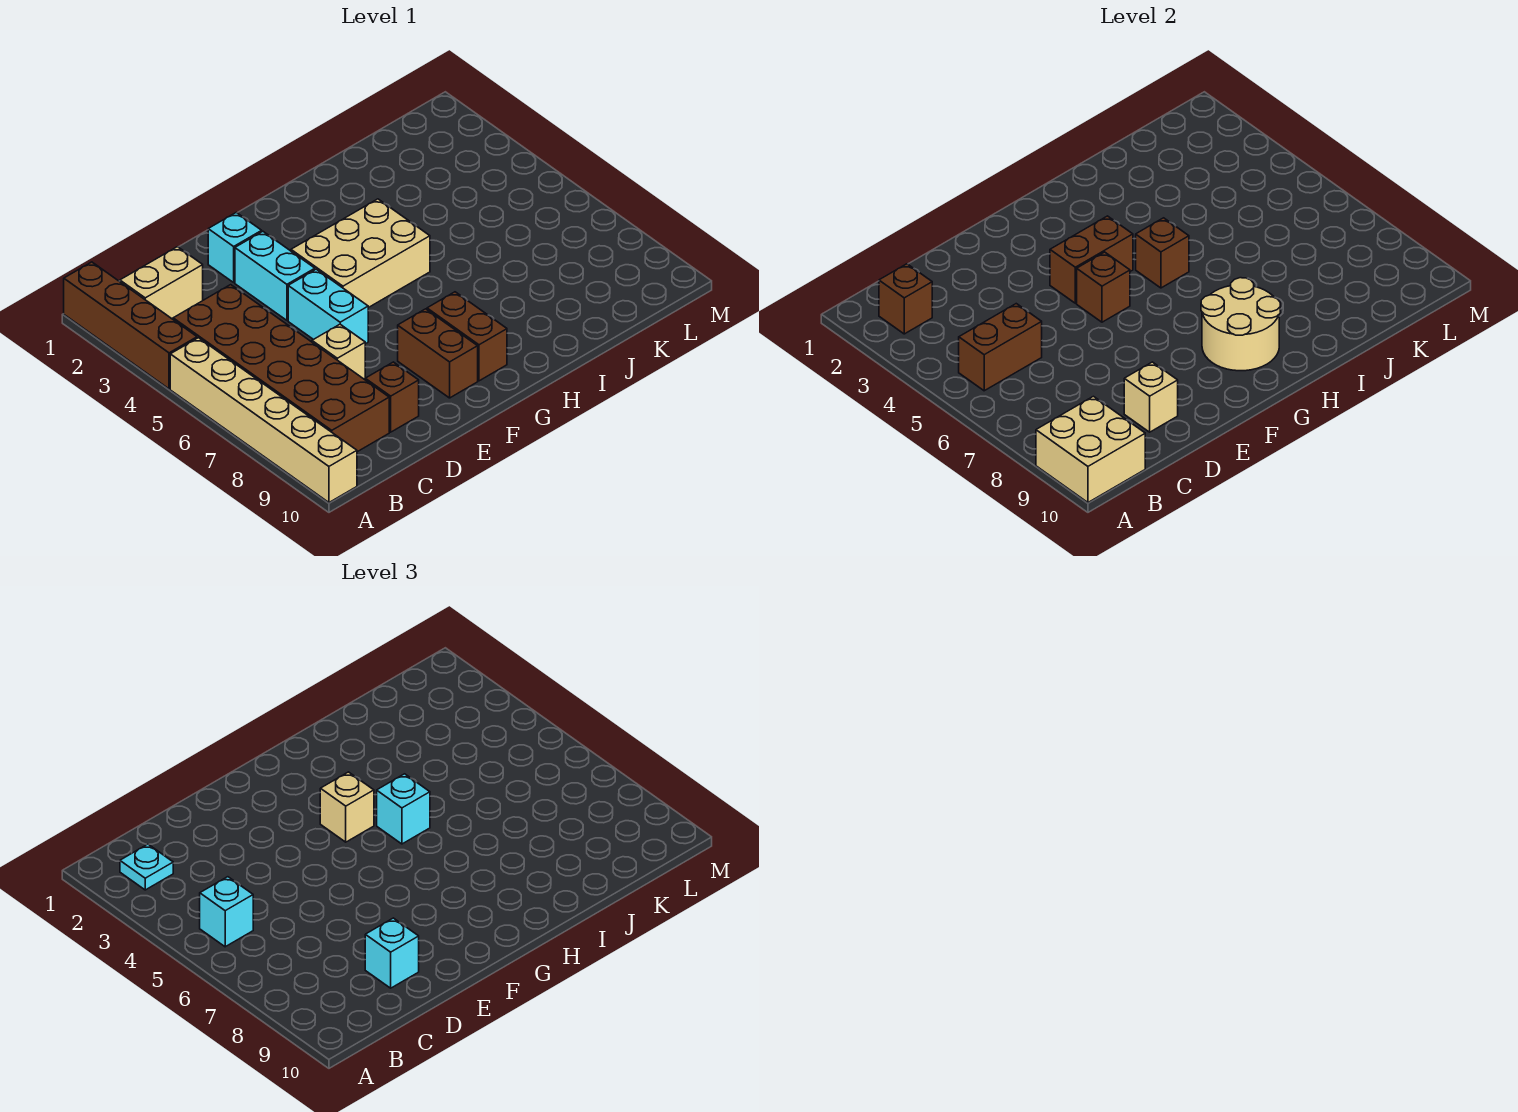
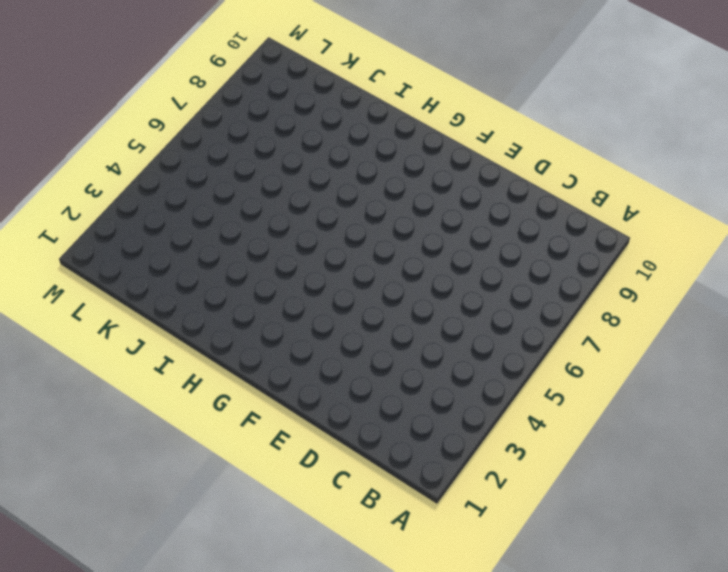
none -> brown 1x4 brick [64,262,197,389]
none -> tan 1x6 brick [170,338,357,502]
none -> tan 1x2 brick [120,247,203,319]

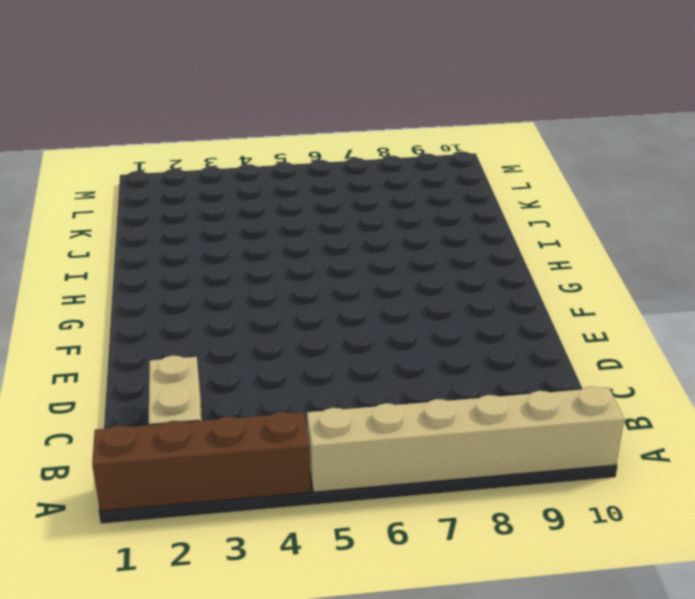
none -> brown 2x6 brick [173,285,389,452]
none -> tan 1x1 brick [312,324,365,379]
none -> brown 1x1 brick [365,362,419,432]

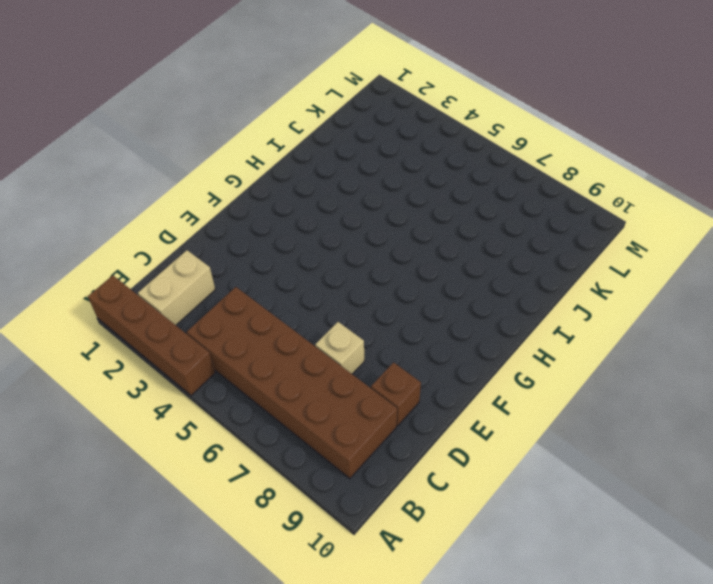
none -> tan 1x6 brick [170,338,357,502]
none -> cyan 1x1 brick [208,212,262,282]
none -> cyan 1x2 brick [235,232,315,320]

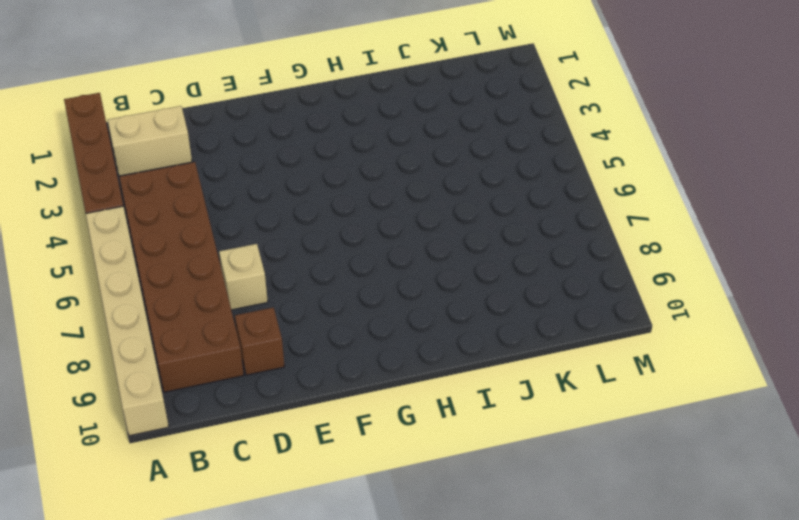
none -> cyan 1x1 brick [208,212,262,282]
none -> cyan 1x2 brick [235,232,315,320]
none -> cyan 1x2 brick [288,269,368,344]

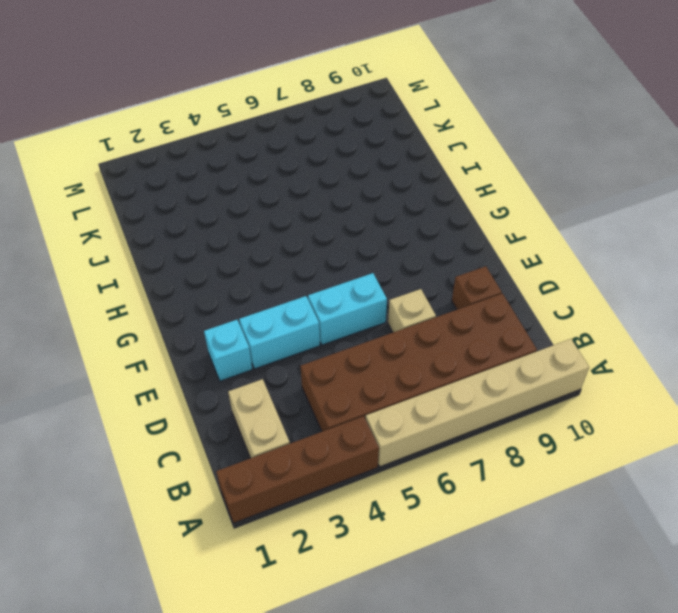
none -> tan 2x3 brick [291,199,430,308]
none -> brown 1x2 brick [398,309,478,398]
none -> brown 1x2 brick [427,292,507,381]

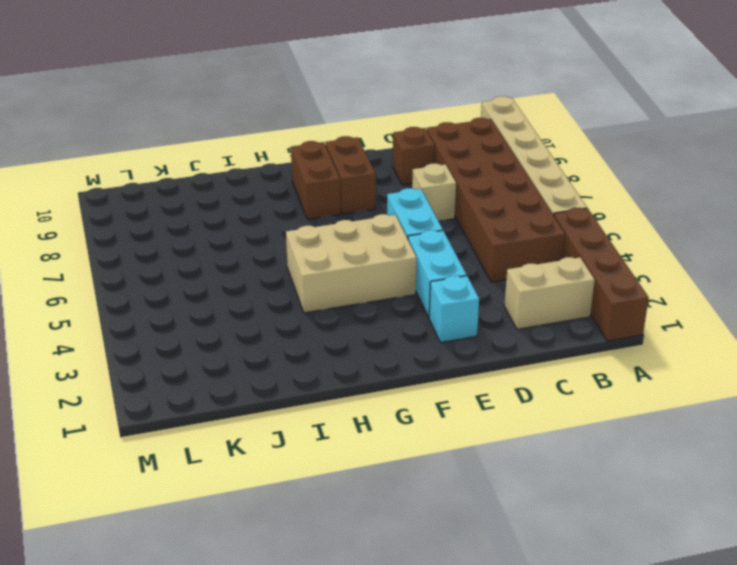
none -> tan 2x2 brick [1036,396,1145,502]
none -> brown 1x1 brick [879,264,932,334]
none -> brown 1x2 brick [959,304,1042,391]

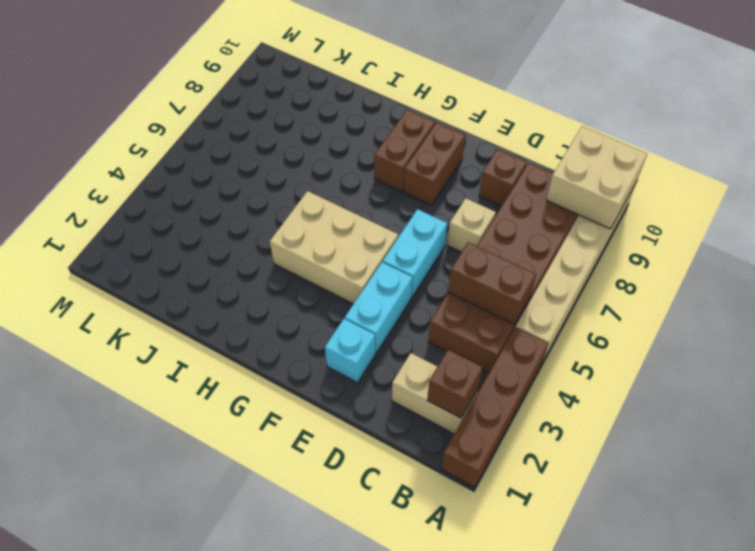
none -> tan 1x1 brick [1124,362,1178,432]
none -> brown 1x2 brick [1050,216,1133,303]
none -> brown 1x1 brick [1077,252,1130,322]

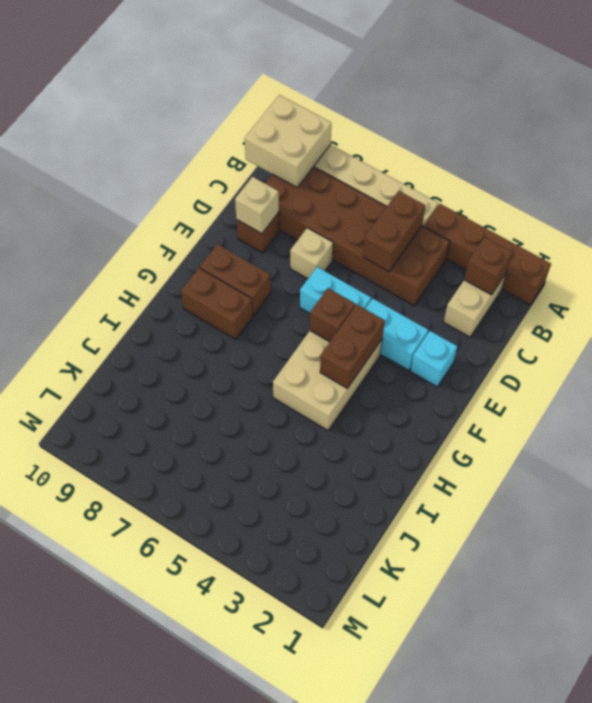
none -> tan 2x2 round brick [1201,278,1280,371]
none -> brown 1x1 brick [1136,218,1189,288]
none -> cyan 1x1 plate [120,844,173,890]

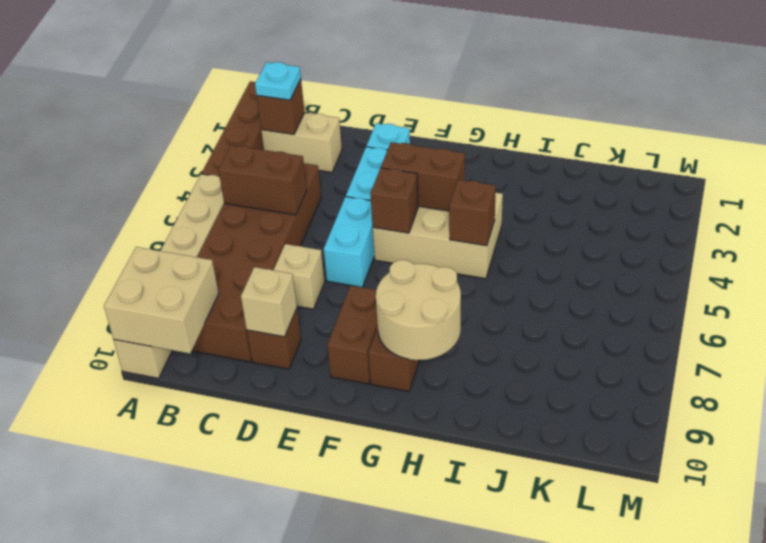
none -> cyan 1x1 brick [200,877,253,947]
none -> cyan 1x1 brick [365,918,419,988]
none -> tan 1x1 brick [320,772,374,842]

